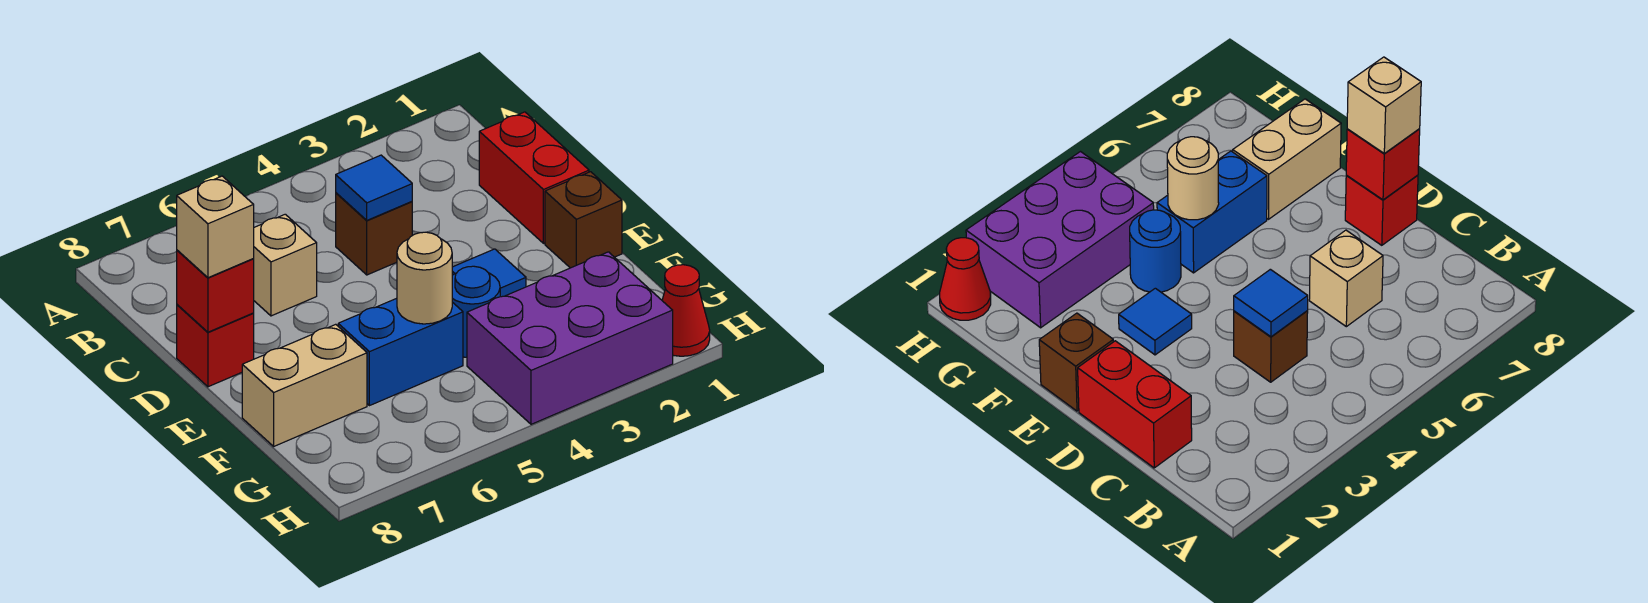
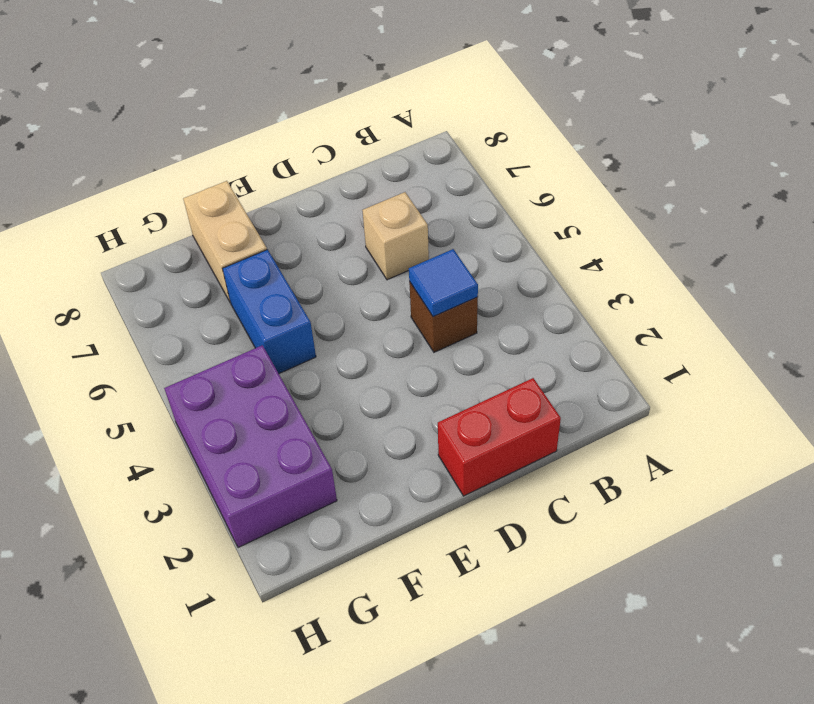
none -> red 1x1 brick [177,305,254,387]
none -> brown 1x1 brick [545,172,622,268]
none -> blue 1x1 tile [452,249,526,297]

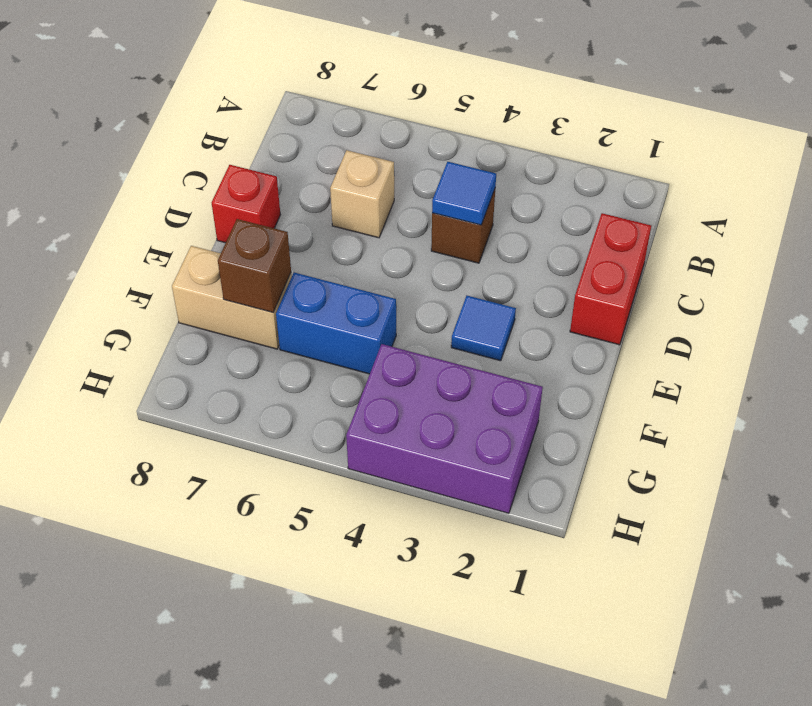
brown 1x1 brick [218,219,291,312] -> brown 1x1 brick moved to [545,172,622,268]
none -> blue 1x1 round brick [452,266,500,357]
none -> red 1x1 cone [662,265,710,356]
none -> red 1x1 brick [177,250,254,332]

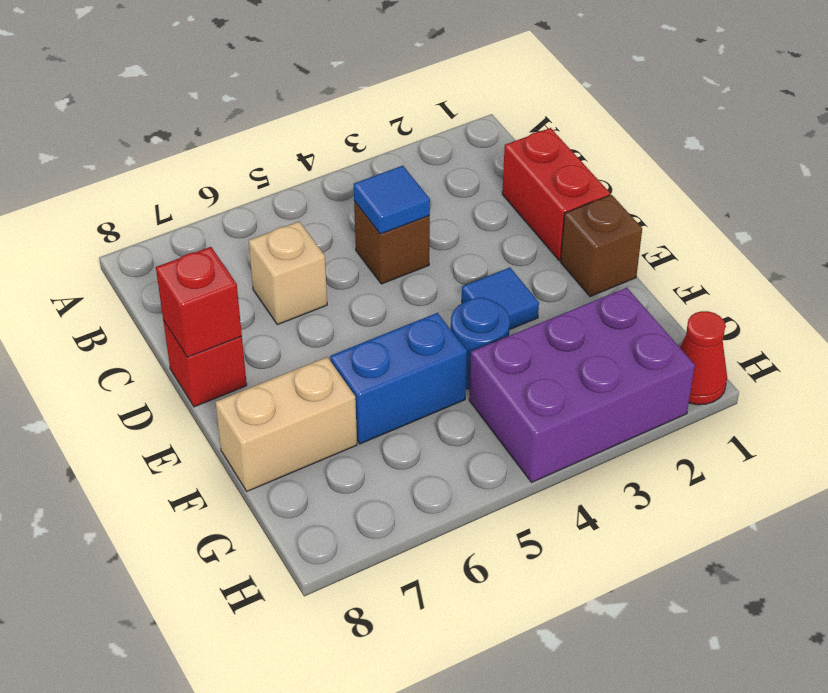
none -> tan 1x1 round brick [397,232,452,324]
none -> tan 1x1 brick [177,176,254,278]

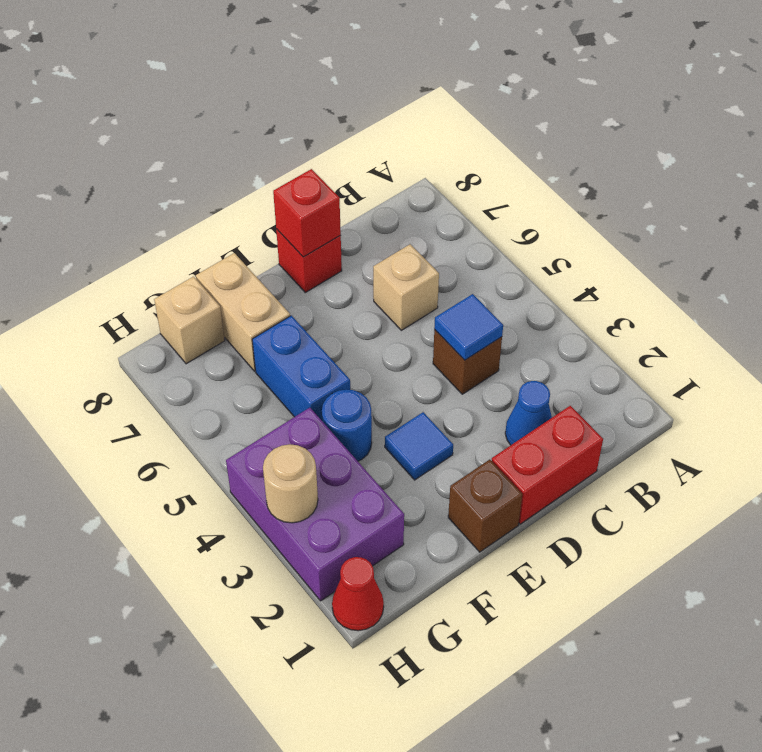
blue 1x1 cone [505,381,552,445] -> none
tan 1x1 brick [154,277,225,364] -> tan 1x1 brick moved to [177,176,254,278]
tan 1x1 round brick [263,444,318,523] -> tan 1x1 round brick moved to [397,232,452,324]

